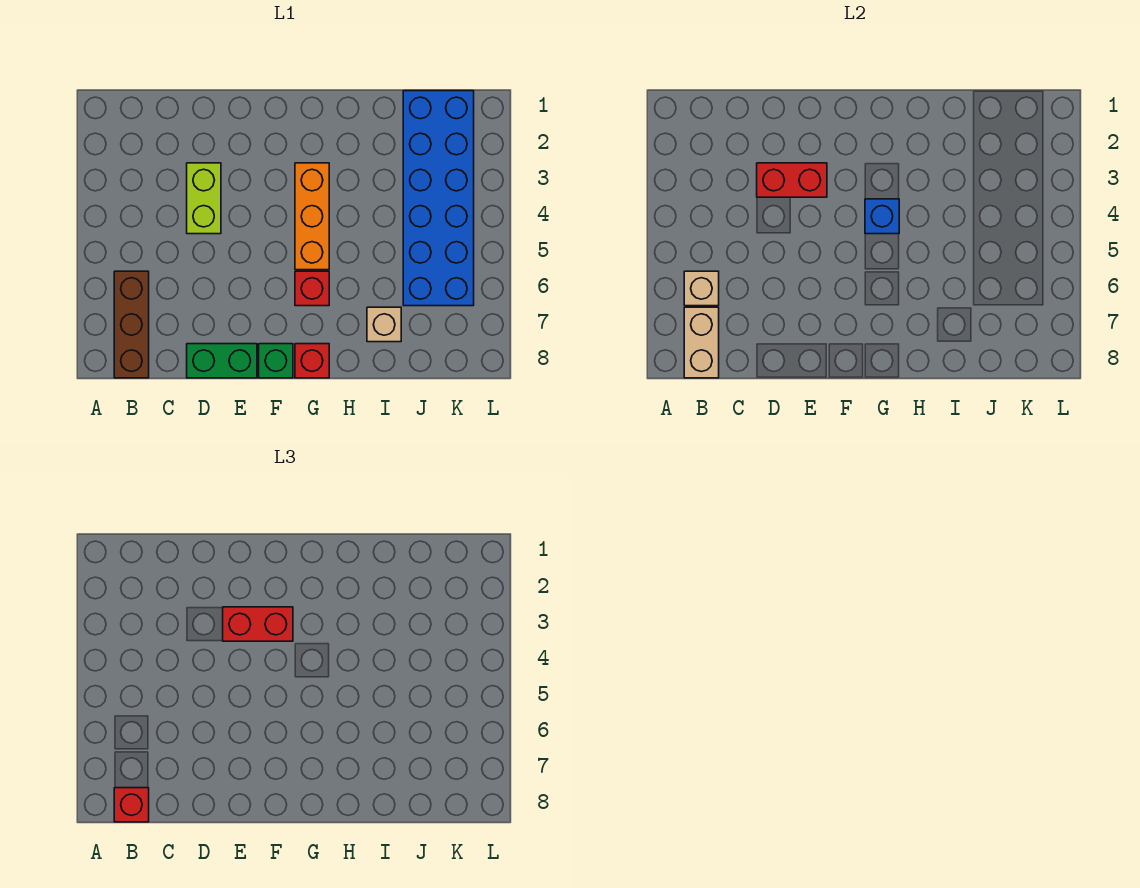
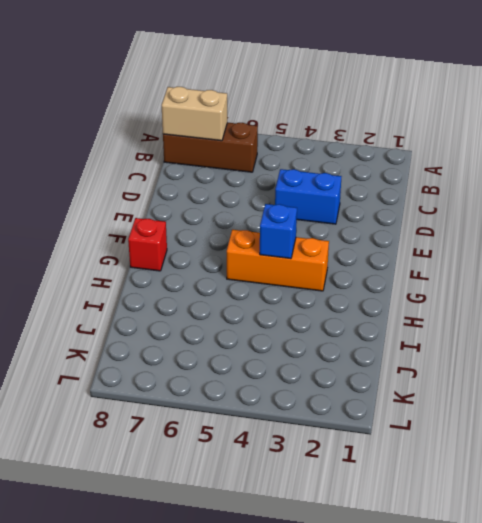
blue 1x2 brick [275,169,341,224] -> lime 1x2 brick [187,163,221,234]
none -> green 1x2 brick [187,344,257,378]
none -> green 1x1 brick [259,344,293,378]
none -> red 1x1 brick [295,271,329,306]

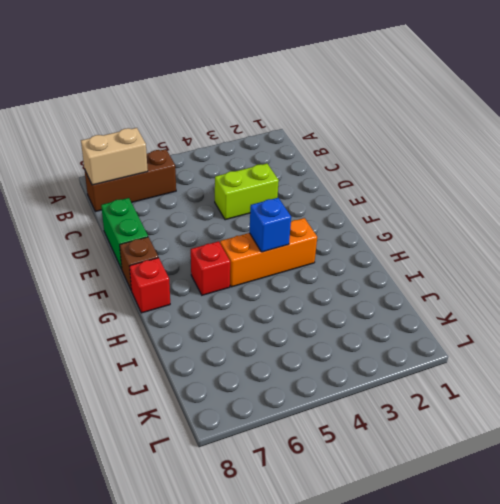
brown 1x1 brick [120,237,158,291] -> green 1x1 brick [259,344,293,378]
none -> tan 1x1 brick [367,307,401,342]
none -> blue 2x6 brick [403,91,474,306]
none -> tan 1x1 brick [684,271,719,306]

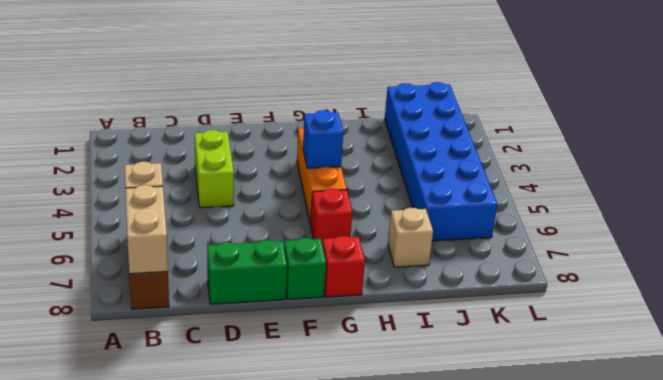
none -> red 1x2 brick [757,163,827,197]
none -> red 1x1 brick [114,788,149,822]
none -> red 1x2 brick [223,607,293,641]

